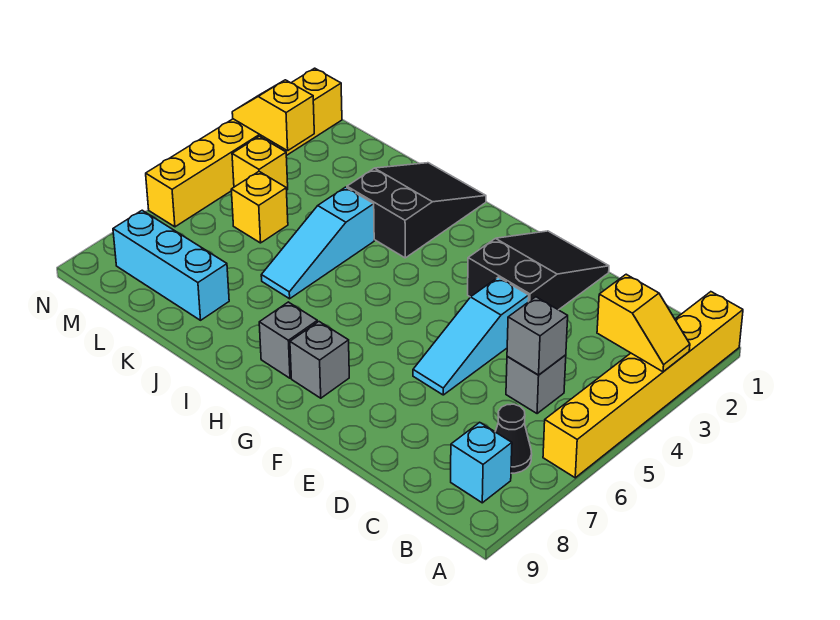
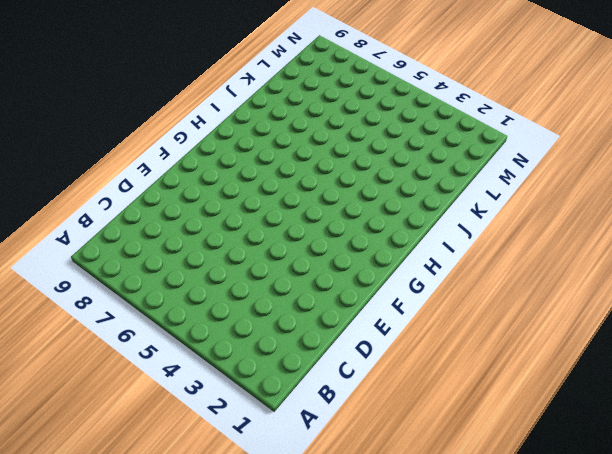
none -> yellow 1x6 brick [543,292,743,478]
none -> black 1x1 cone [495,404,532,473]
none -> cyan 1x1 brick [451,422,512,503]

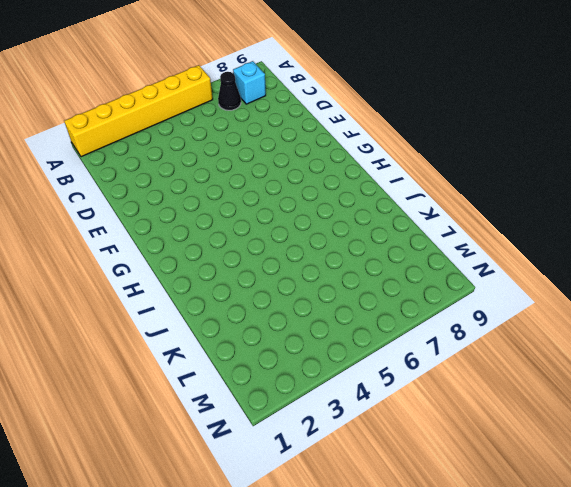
none -> grey 1x1 brick [506,355,566,414]
none -> black 2x3 slope [468,231,609,310]
none -> cyan 1x3 slope [413,277,529,395]

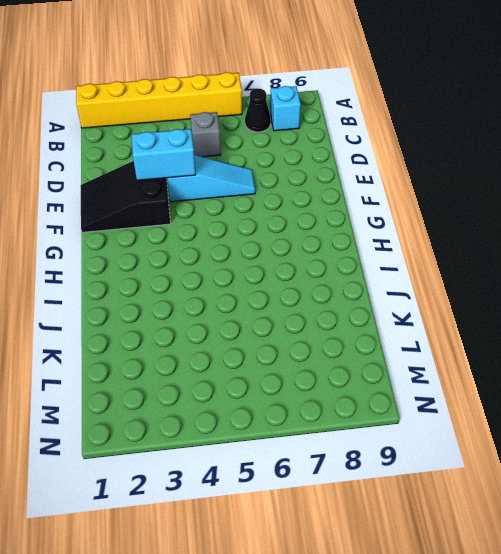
cyan 1x2 brick [132,129,196,180] -> none
none -> grey 1x1 brick [290,322,349,398]
none -> grey 1x1 brick [259,302,317,378]
none -> black 2x3 slope [347,163,486,258]

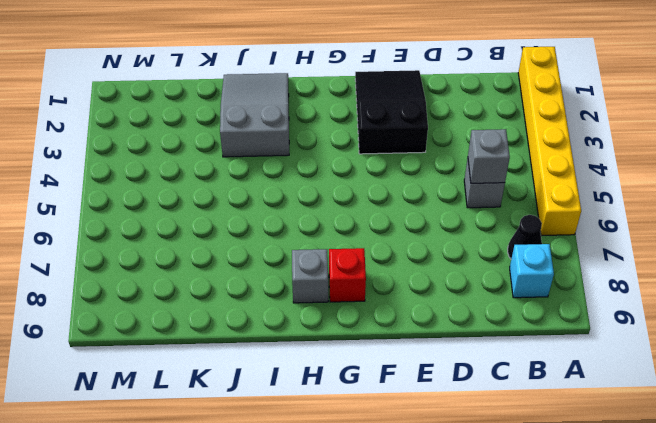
red 1x1 brick [329,248,366,302] -> grey 1x1 brick [290,322,349,398]
grey 2x3 slope [220,73,289,157] -> black 2x3 slope [347,163,486,258]
none -> cyan 1x3 slope [413,277,529,395]
none -> cyan 1x3 slope [261,187,374,299]
none -> cyan 1x3 brick [113,210,229,320]

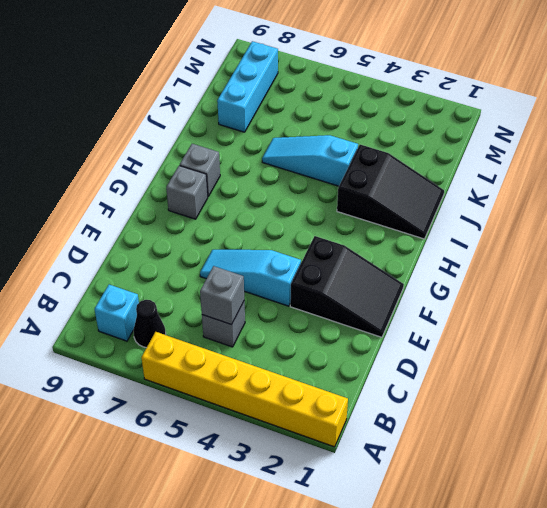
none -> yellow 1x1 brick [231,172,288,243]
none -> yellow 1x1 brick [232,136,288,190]
none -> yellow 1x6 brick [146,68,342,227]

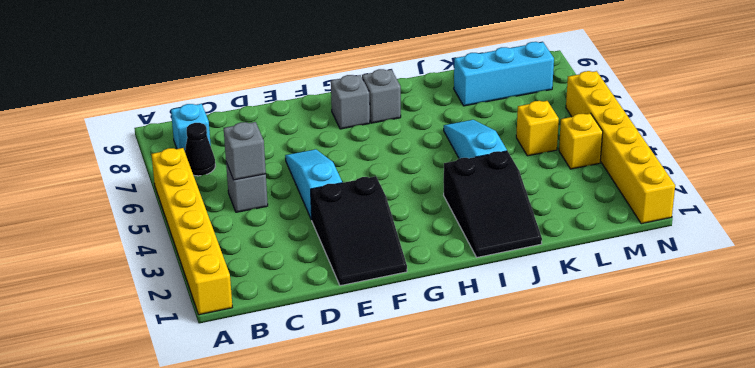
none -> yellow 1x2 slope [597,274,690,372]
none -> yellow 1x2 slope [232,80,314,151]

